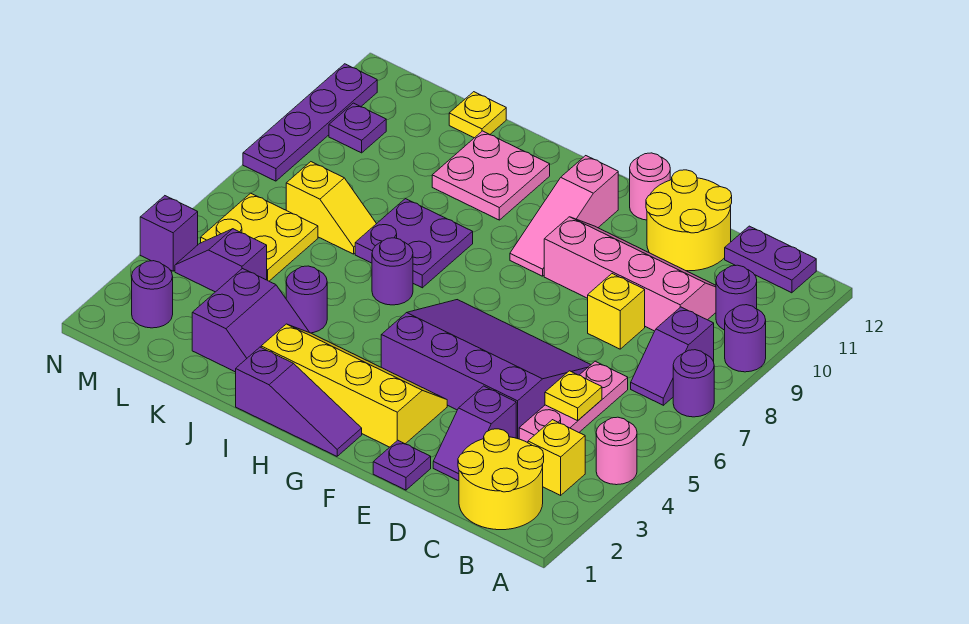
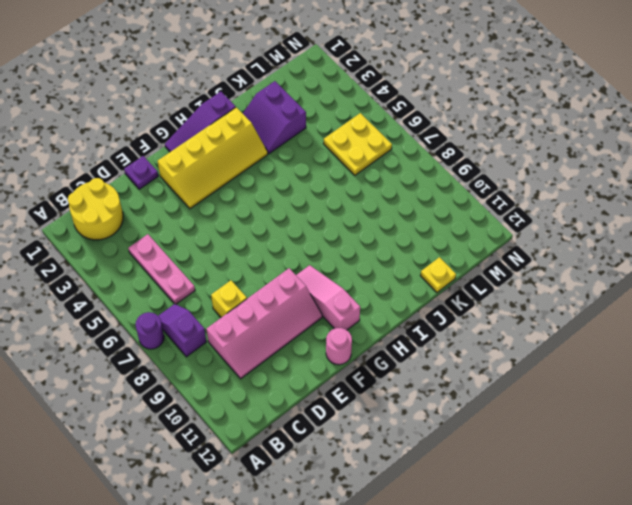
none -> pink 1x1 round brick [596,417,637,485]
none -> purple 1x1 round brick [725,305,766,372]
none -> yellow 1x1 brick [528,420,585,495]
none -> purple 1x1 round brick [716,265,757,330]

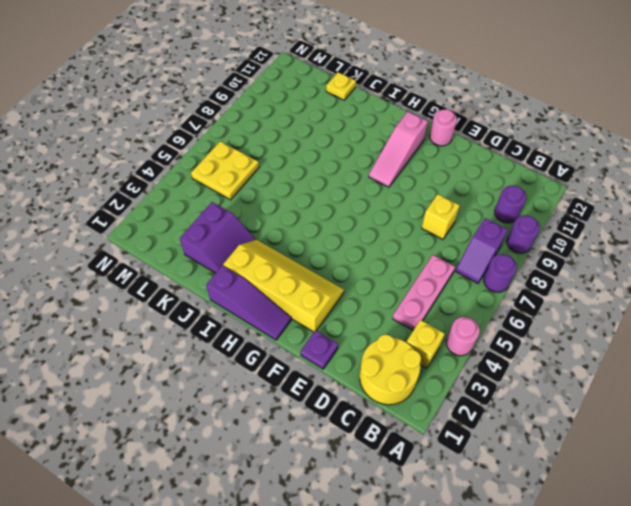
none -> purple 1x2 plate [725,226,816,293]
none -> pink 2x4 slope [544,217,716,331]
none -> purple 1x2 slope [433,386,516,481]
none -> purple 3x4 slope [381,300,591,439]

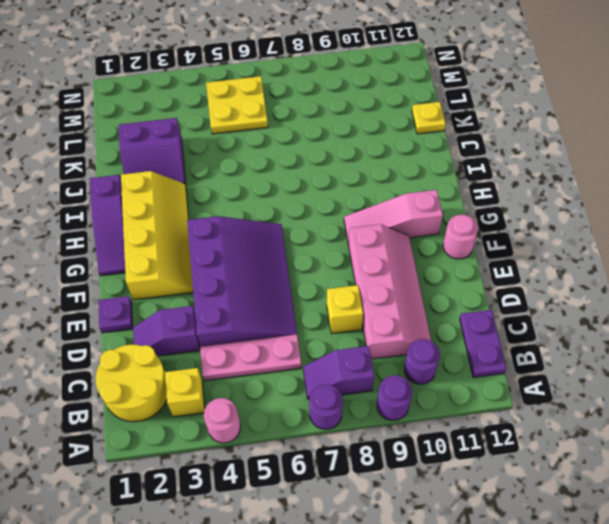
none -> yellow 2x2 round brick [646,170,732,271]
none -> purple 1x1 round brick [372,238,413,305]
none -> purple 2x2 plate [355,199,473,288]
none -> pink 2x2 plate [432,131,550,220]

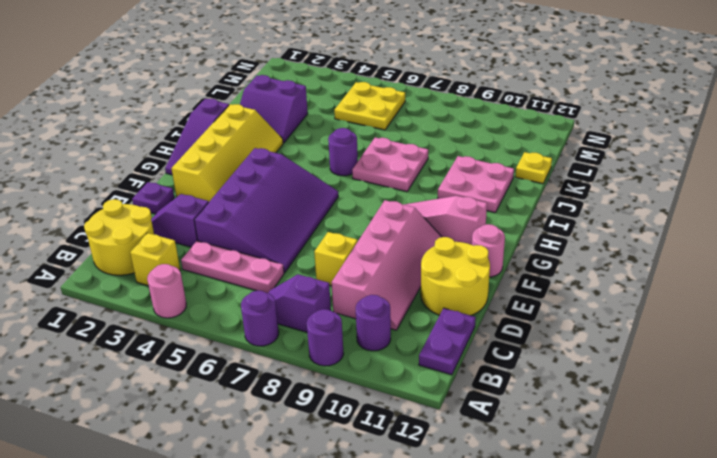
pink 2x2 plate [352,138,428,192] -> purple 2x2 plate [355,199,473,288]
none -> purple 1x1 round brick [286,266,327,333]
none -> yellow 1x2 slope [286,162,376,254]
none -> purple 1x2 slope [175,229,267,292]
none -> purple 1x1 round brick [132,261,173,328]

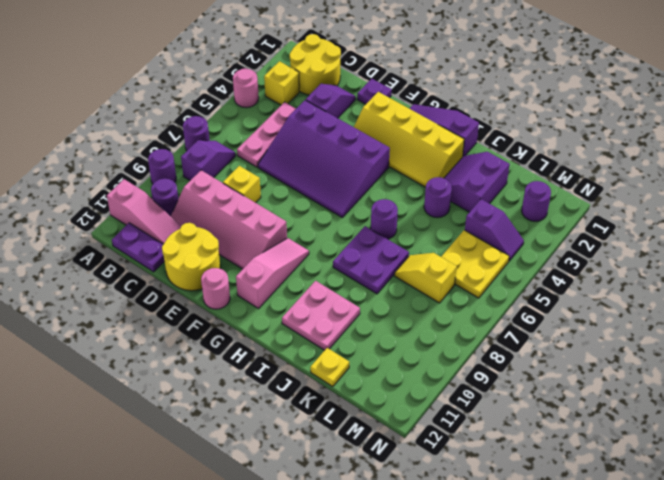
pink 1x3 slope [107,179,181,244] -> none
none -> purple 1x1 plate [329,103,386,153]
none -> purple 1x1 brick [140,196,198,271]
none -> purple 1x4 plate [243,64,377,181]
none -> yellow 1x1 plate [545,371,602,421]

